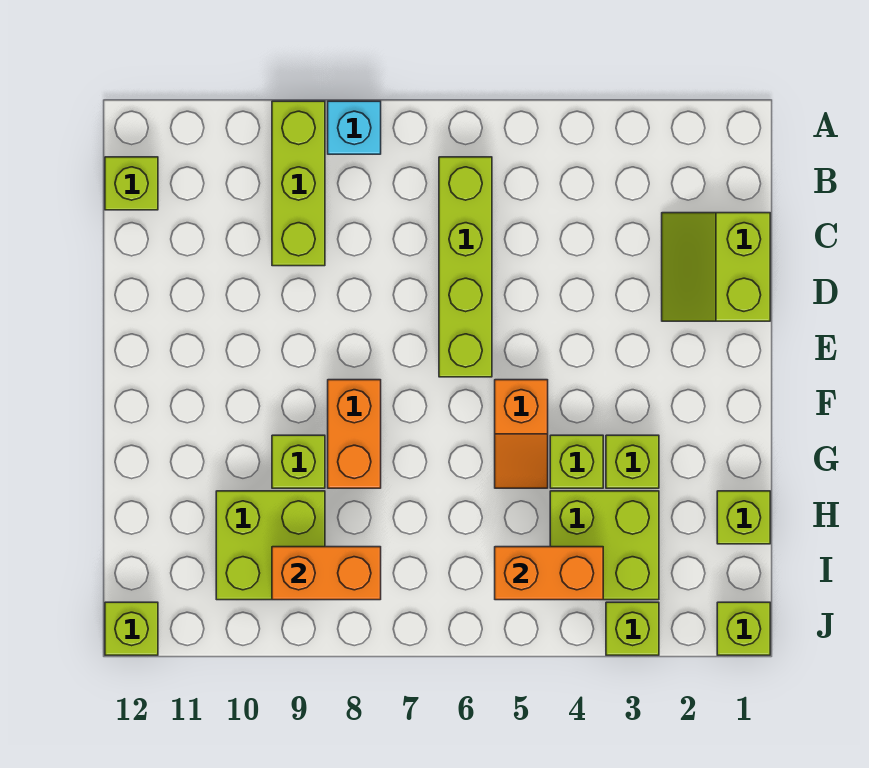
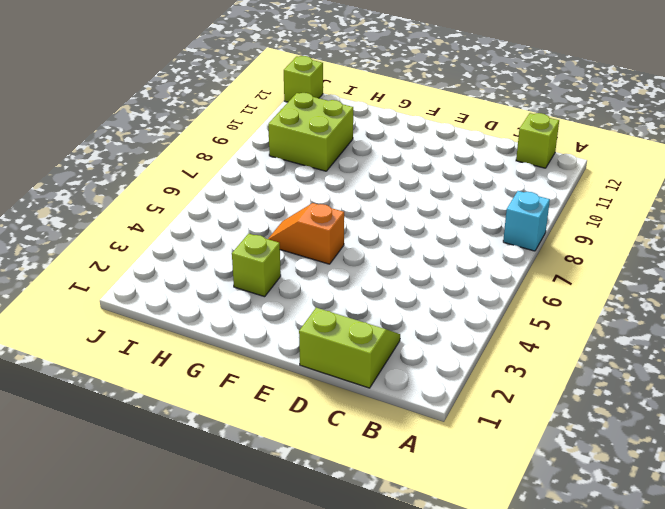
none -> lime 1x3 brick [272,101,325,266]
none -> lime 1x4 brick [439,157,492,377]
none -> orange 1x2 brick [328,380,381,488]

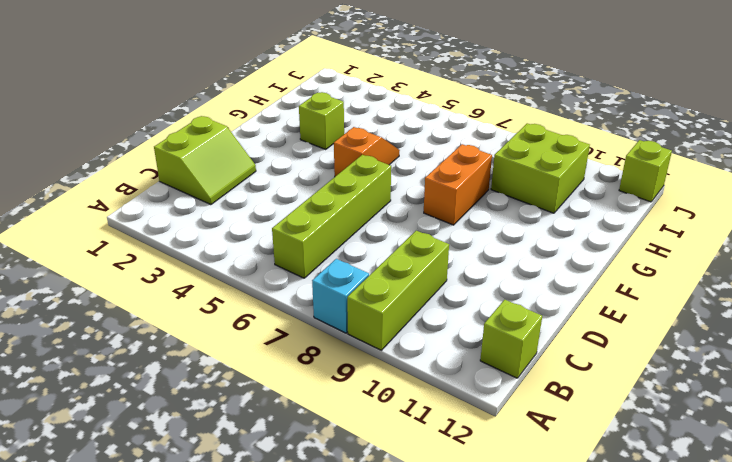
none -> lime 1x1 brick [550,435,603,488]
none -> lime 1x1 brick [272,435,325,488]
none -> lime 1x1 brick [717,491,770,544]

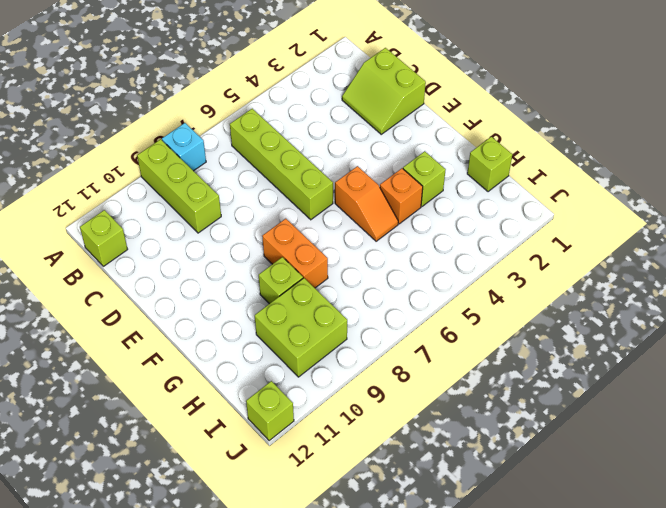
orange 1x1 brick [380,168,423,224] -> lime 1x1 brick [550,435,603,488]
none -> lime 2x2 brick [550,491,659,600]
none -> lime 1x1 brick [717,602,770,655]
none -> lime 1x1 brick [606,602,659,655]

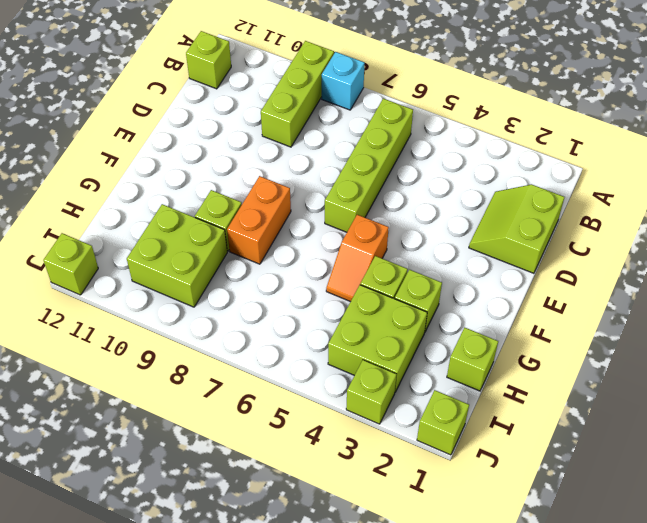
none -> orange 1x2 brick [495,547,603,600]
none -> orange 1x2 brick [272,547,381,600]

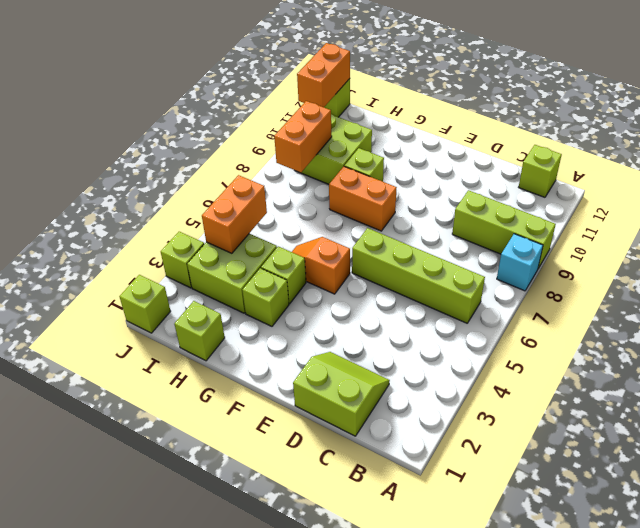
orange 1x2 brick [297,43,350,107] -> none

